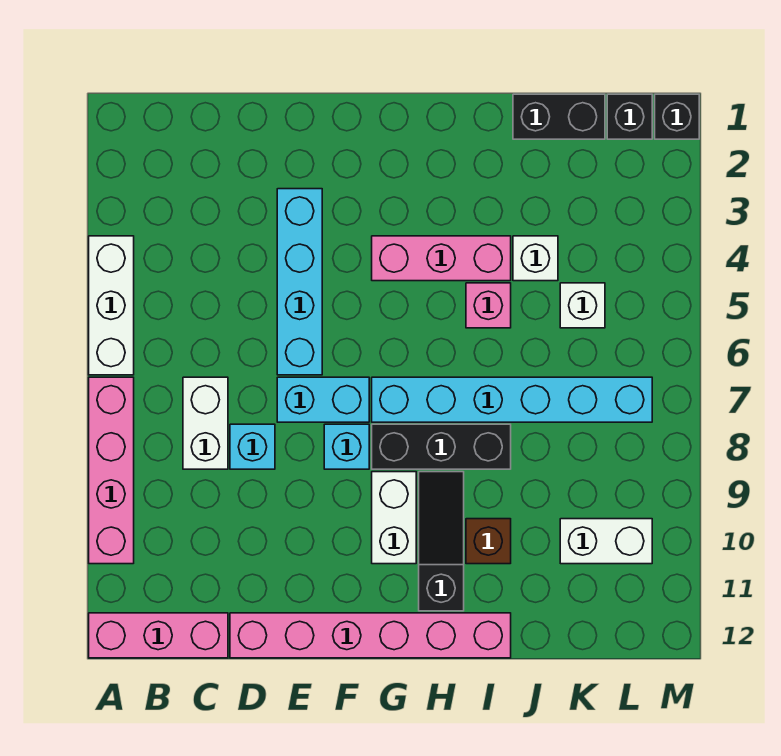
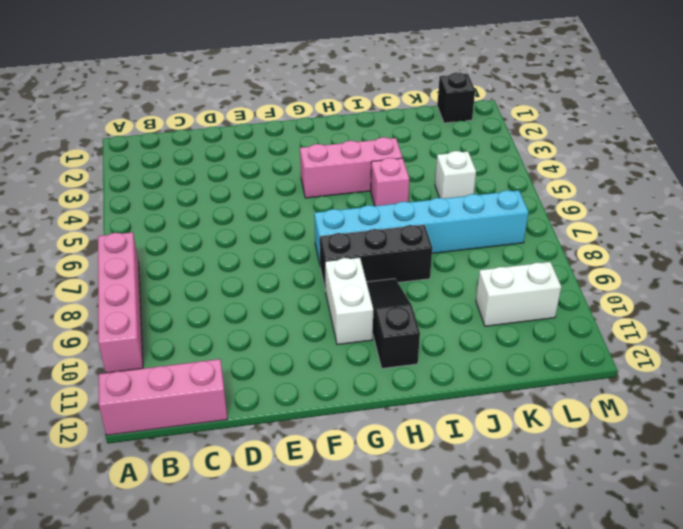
none -> white 1x3 brick [89,236,134,375]
none -> white 1x2 brick [183,377,228,469]
none -> cyan 1x1 brick [230,424,275,469]

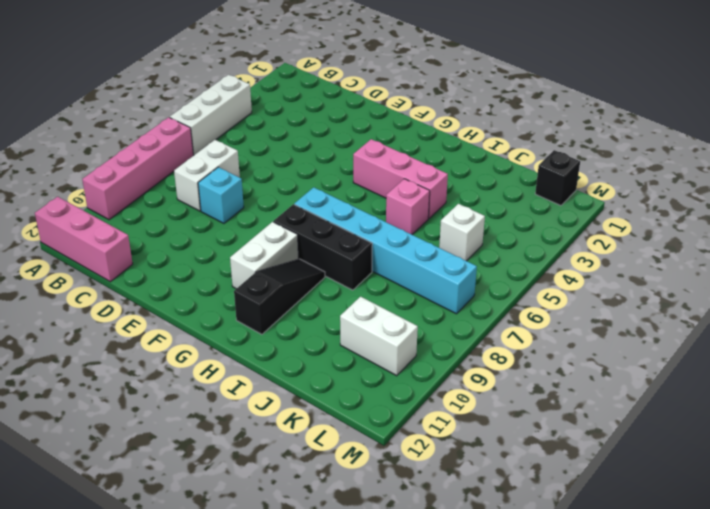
none -> pink 1x6 brick [230,613,511,658]
none -> cyan 1x4 brick [277,189,322,375]
none -> cyan 1x2 brick [277,377,369,422]

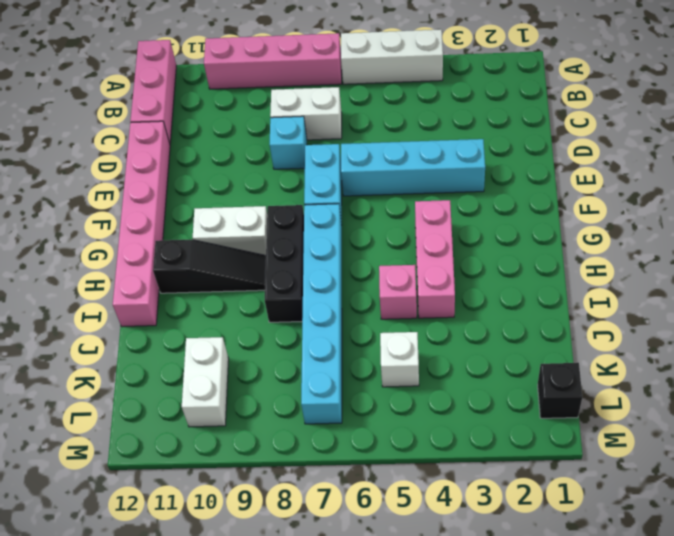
none -> cyan 1x1 brick [324,424,369,469]
none -> brown 1x1 brick [466,519,511,564]
none -> black 1x2 brick [513,94,605,139]

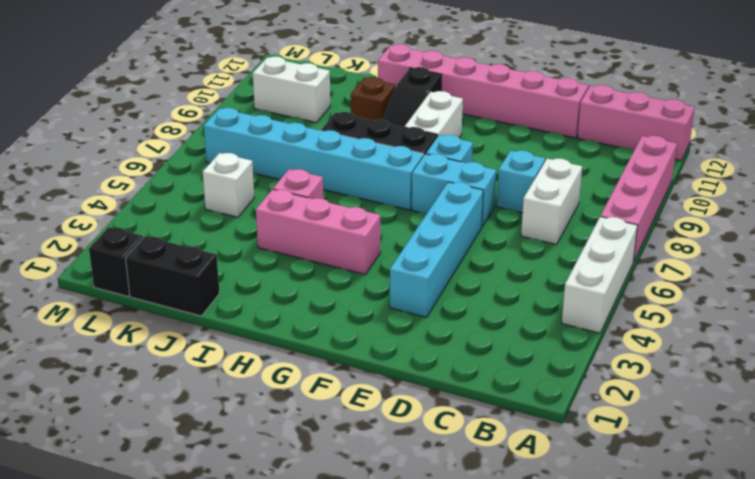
none -> white 1x1 brick [513,236,558,281]
none -> black 1x1 brick [655,94,699,139]

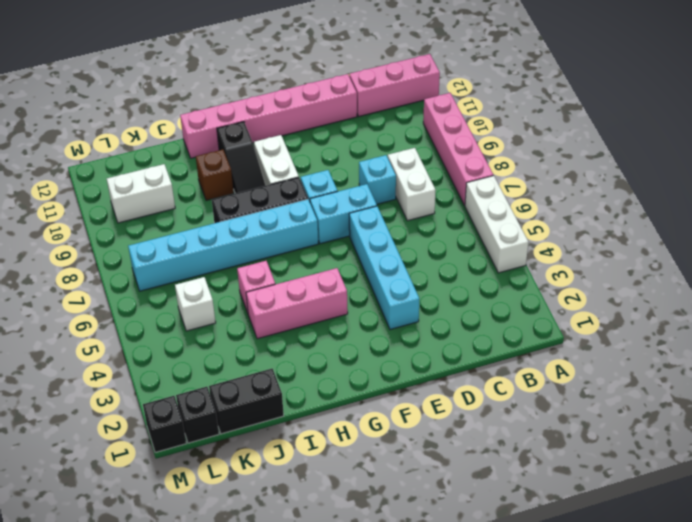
none -> white 1x1 brick [513,236,558,281]

